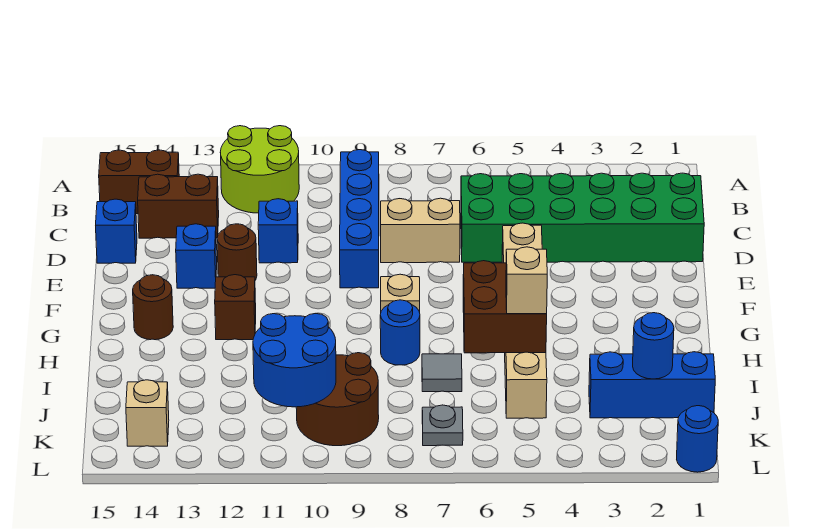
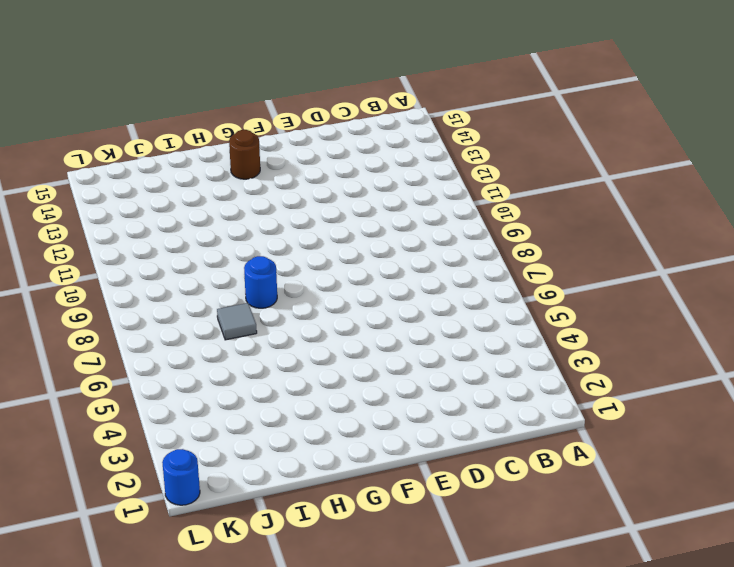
none -> lime 2x2 round brick [220,126,299,213]
none -> blue 1x4 brick [340,150,379,288]
none -> brown 1x2 brick [99,150,179,214]

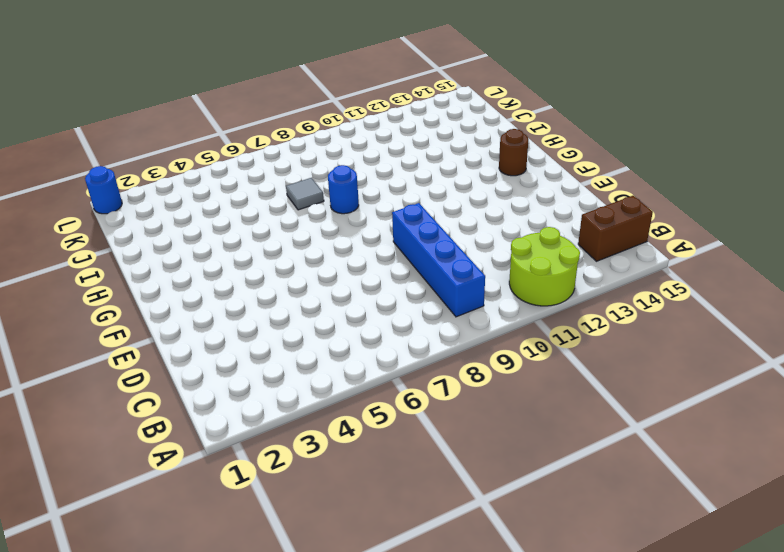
none -> green 2x6 brick [461,173,704,262]
none -> brown 1x2 brick [138,174,219,238]
none -> tan 1x2 brick [381,198,460,263]

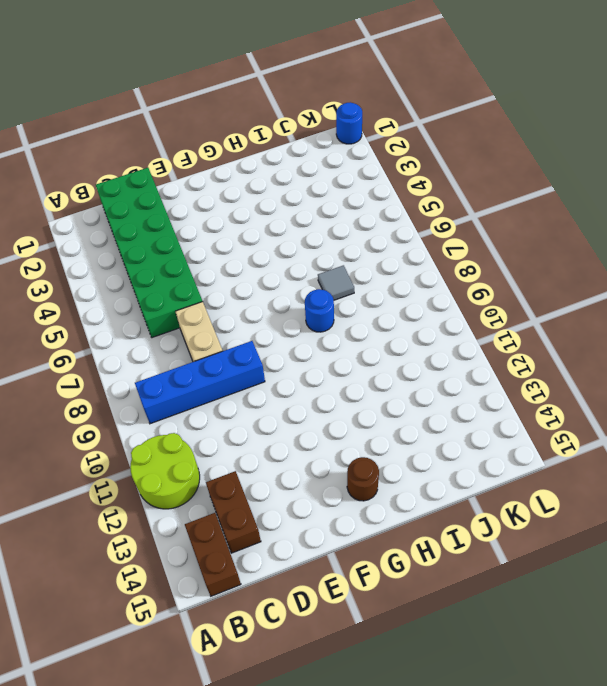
none -> blue 1x1 brick [258,199,298,263]
none -> blue 1x1 brick [96,199,137,263]
none -> tan 1x6 brick [502,223,547,418]

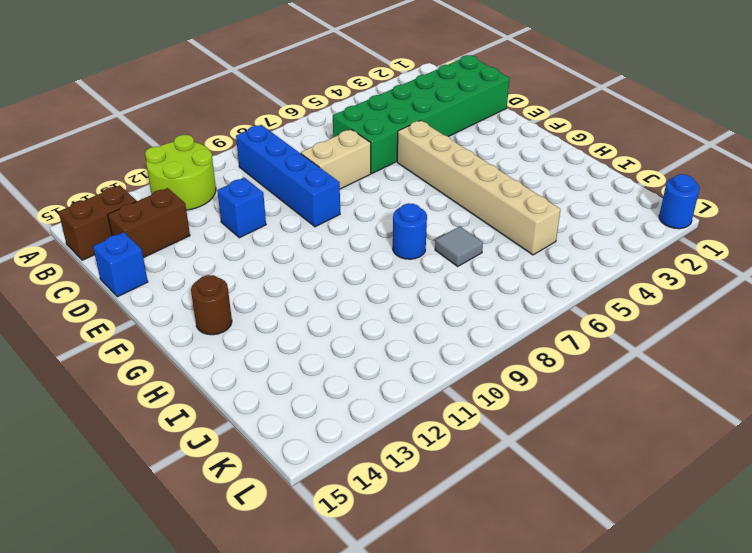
none -> brown 1x1 round brick [217,224,257,280]
none -> blue 1x1 brick [176,224,217,288]
none -> tan 1x1 plate [381,274,420,312]

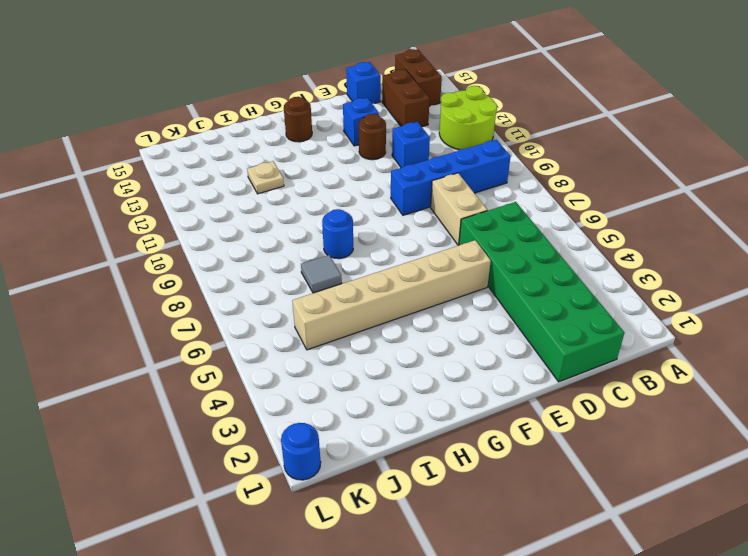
tan 1x1 plate [247,161,284,194] -> tan 1x1 plate moved to [381,274,420,312]
none -> brown 1x1 brick [215,275,256,340]
none -> blue 1x3 brick [589,352,715,418]
none -> brown 2x2 round brick [296,353,379,446]

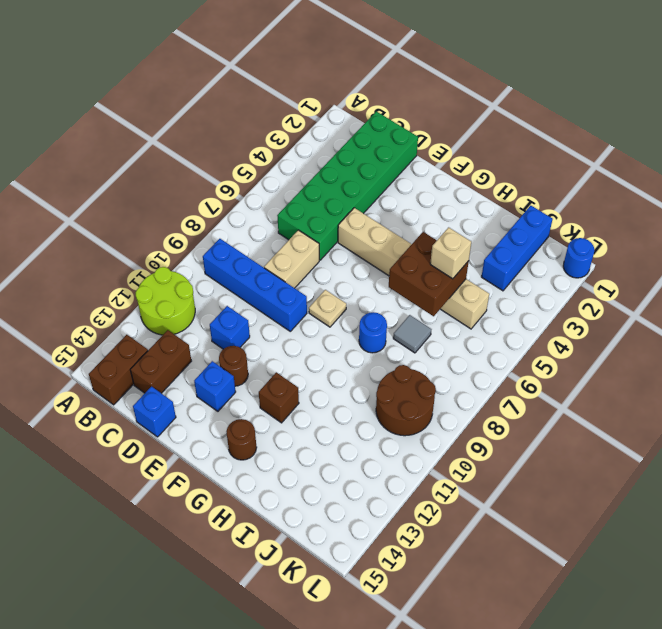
none -> grey 1x1 plate [422,405,463,446]
none -> tan 1x1 brick [126,380,169,446]
none -> blue 1x1 round brick [633,313,674,379]

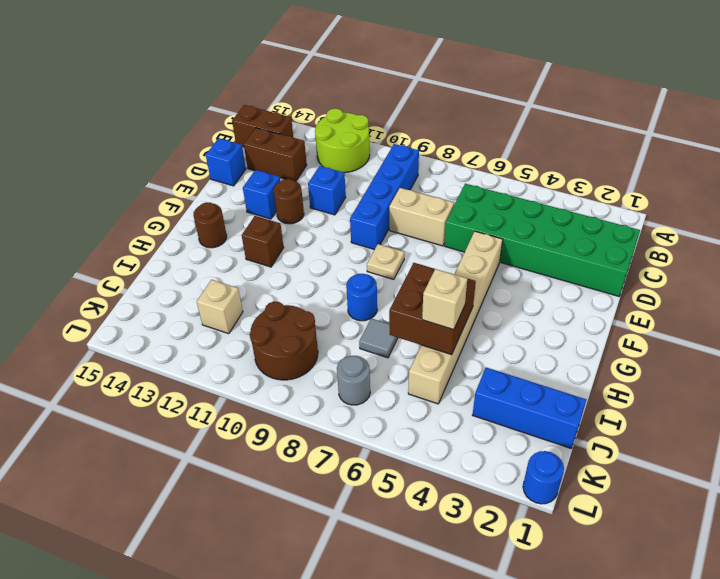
tan 1x1 brick [197,280,243,334] -> tan 1x1 brick moved to [126,380,169,446]
grey 1x1 round brick [337,356,370,405] -> grey 1x1 plate [422,405,463,446]
none -> blue 1x1 round brick [633,313,674,379]
none -> blue 2x2 round brick [253,313,336,407]

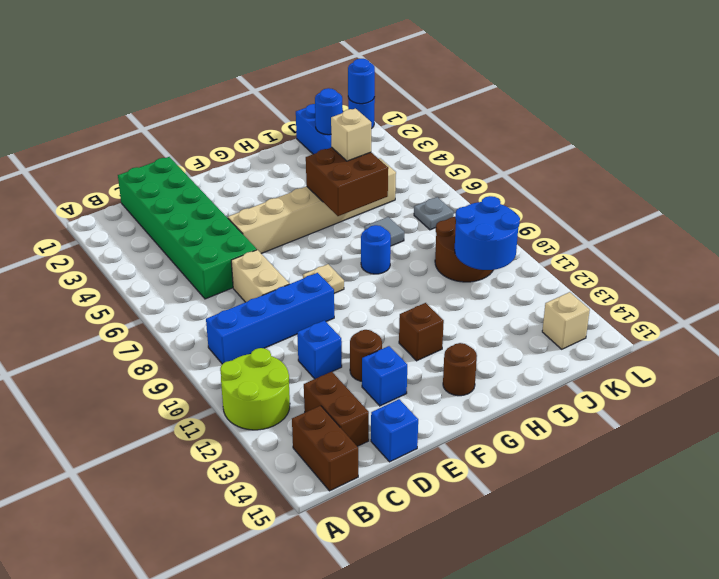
blue 1x1 round brick [348,59,375,104] -> none

